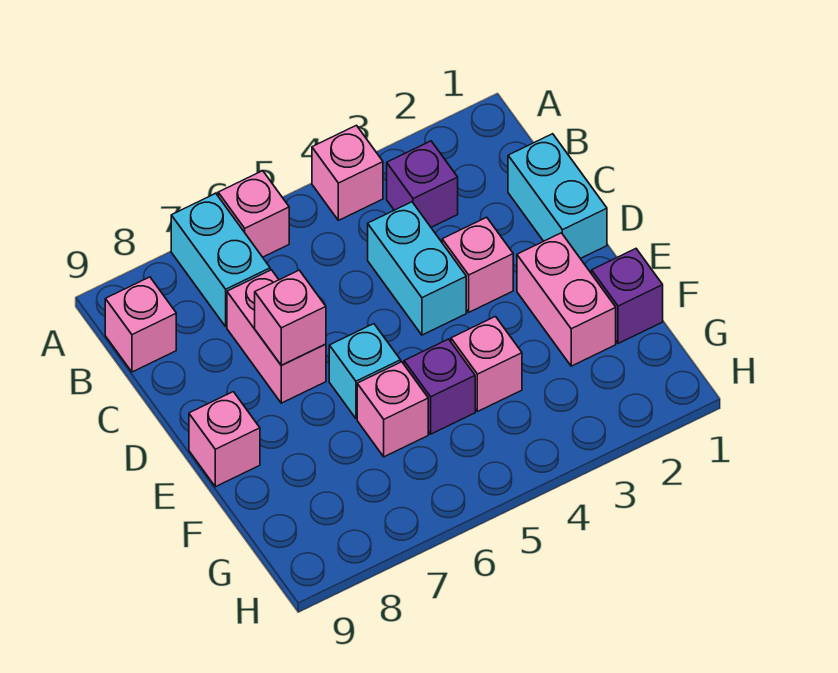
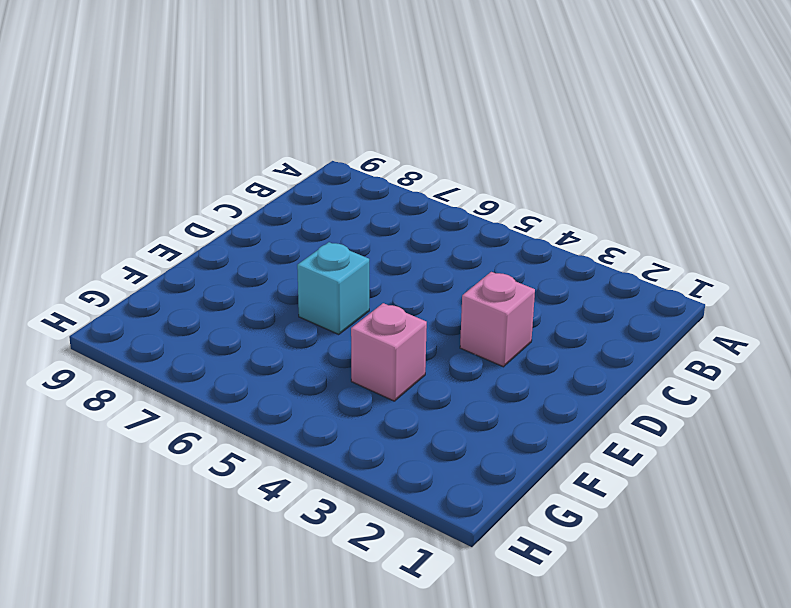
none -> pink 1x1 brick [312,125,383,220]
none -> pink 1x1 brick [218,171,289,257]
none -> cyan 1x2 brick [171,193,270,326]

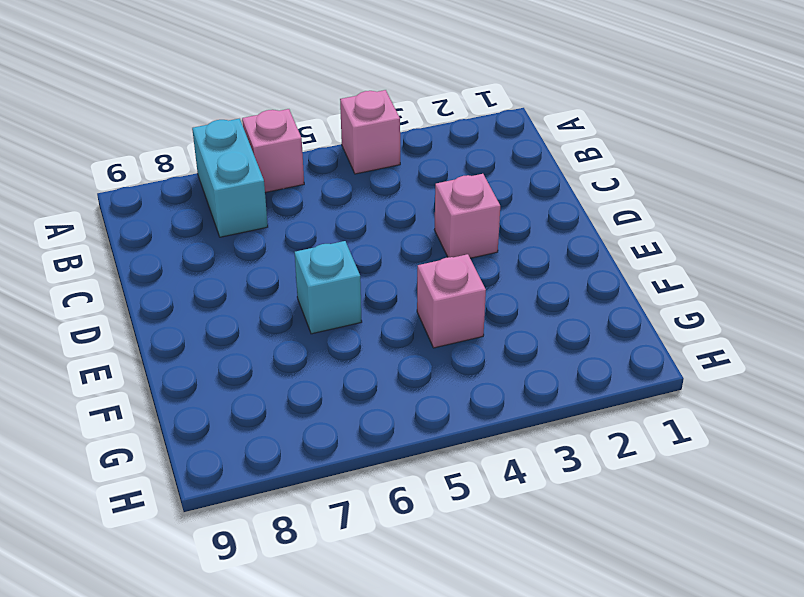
none -> purple 1x1 brick [387,141,458,227]
none -> pink 1x1 brick [105,277,176,372]
none -> cyan 1x2 brick [508,134,607,259]

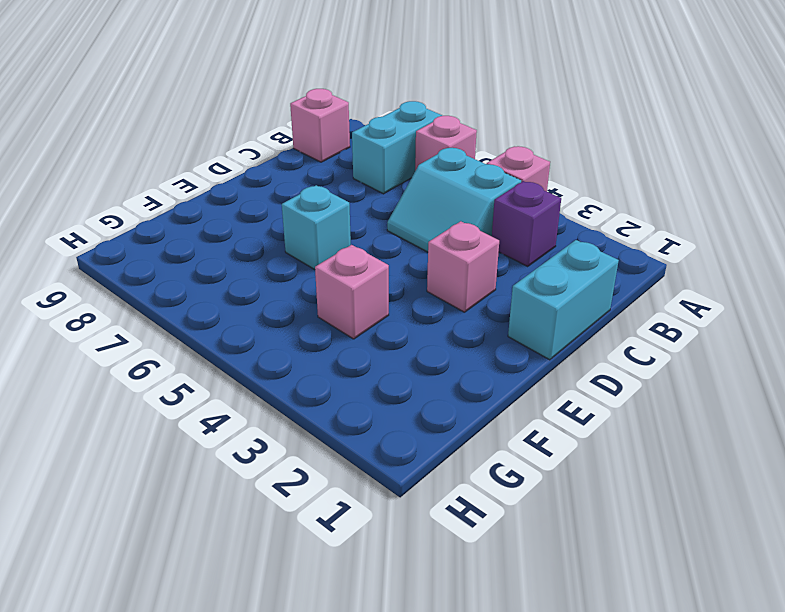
cyan 2x2 slope [387,148,521,252] -> cyan 1x2 brick [368,202,466,335]
none -> pink 1x2 brick [227,270,326,403]
none -> pink 1x2 brick [517,233,616,366]
none -> pink 1x1 brick [189,392,260,487]

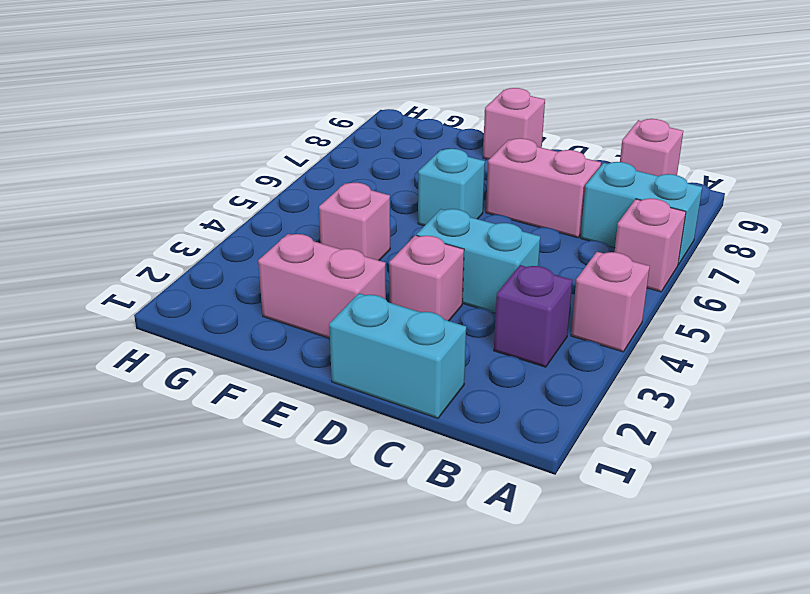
none -> purple 1x1 brick [592,249,663,344]
none -> purple 1x1 brick [404,339,475,434]
none -> pink 1x1 brick [357,362,428,457]

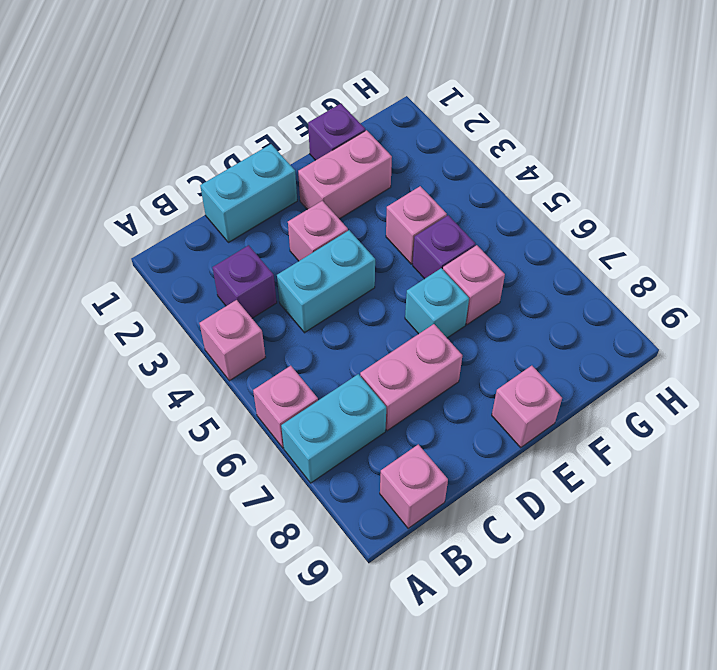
none -> pink 1x1 brick [255,270,326,365]

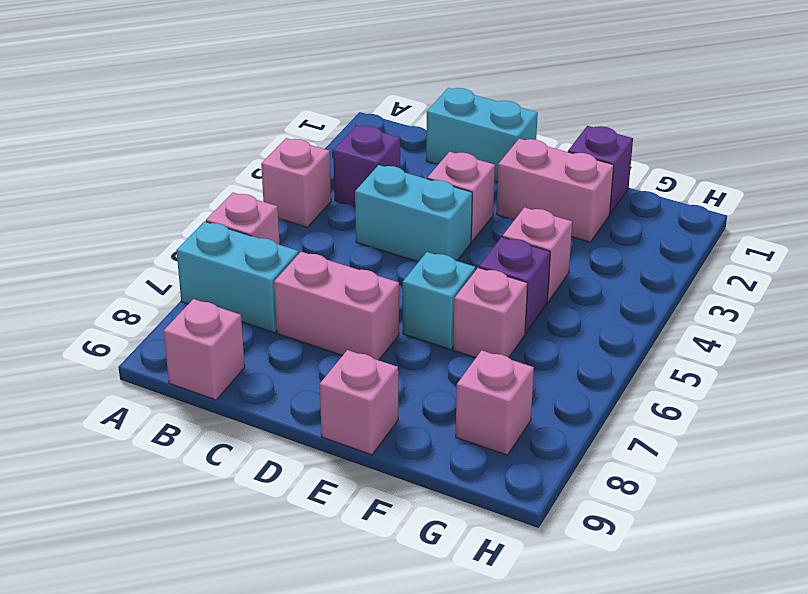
pink 1x1 brick [456,350,534,455] -> pink 1x1 brick moved to [255,270,326,365]

